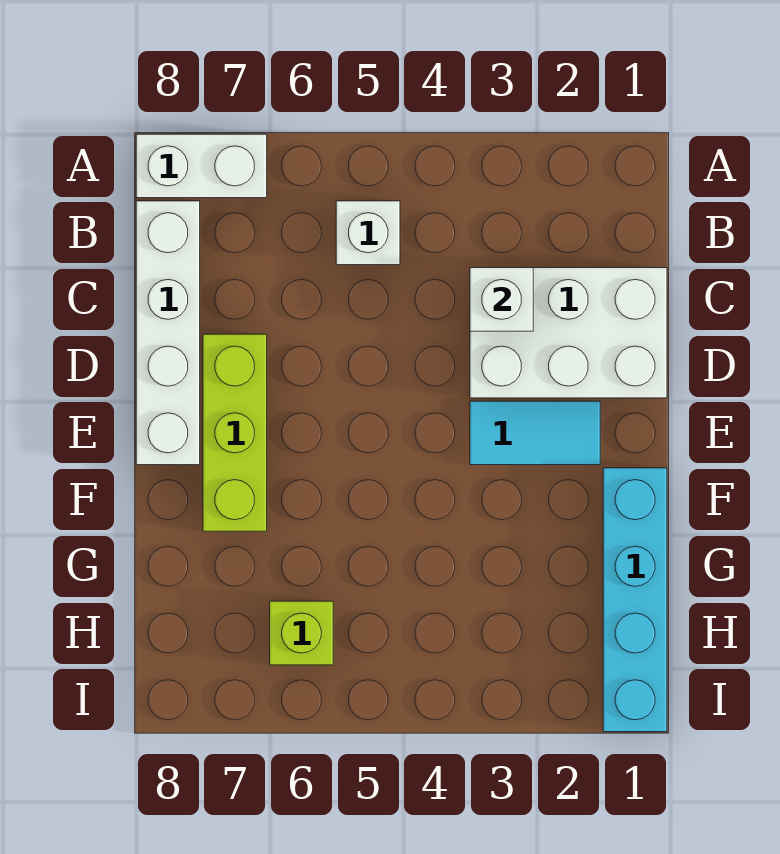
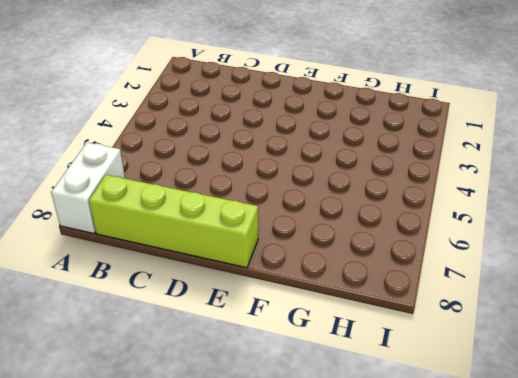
lime 1x4 brick [89,175,258,268] -> white 1x4 brick [136,201,200,465]
none -> white 1x1 brick [336,201,400,265]
none -> white 2x3 brick [470,268,667,398]

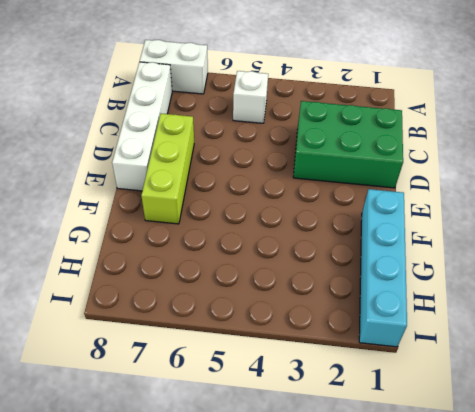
green 2x3 brick [293,101,403,188] -> white 2x3 brick [470,268,667,398]
none -> cyan 1x2 tile [470,401,600,465]
none -> lime 1x1 brick [270,601,333,665]

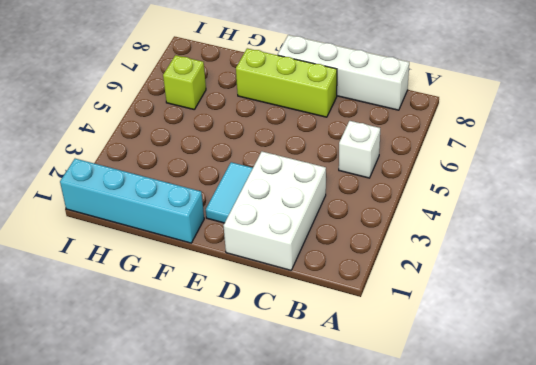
none -> white 1x2 brick [136,134,267,198]
none -> white 1x1 brick [470,268,533,331]

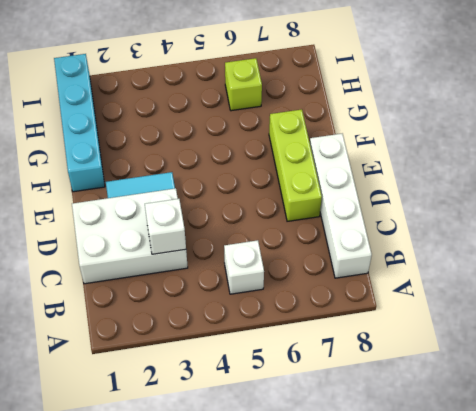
none -> white 1x2 brick [136,134,267,198]

